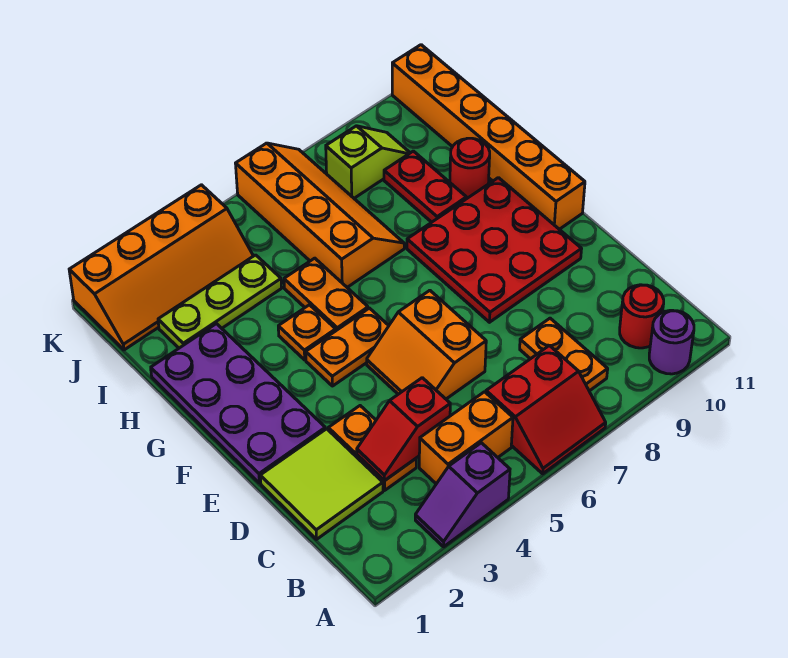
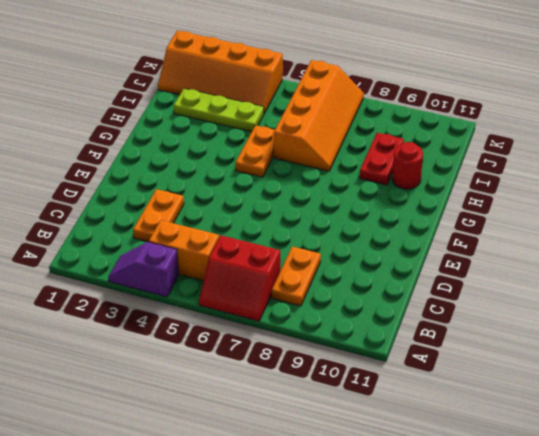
none -> purple 1x1 round brick [649,310,694,374]
none -> red 1x1 round brick [620,285,664,348]
none -> lime 2x2 tile [260,429,383,539]

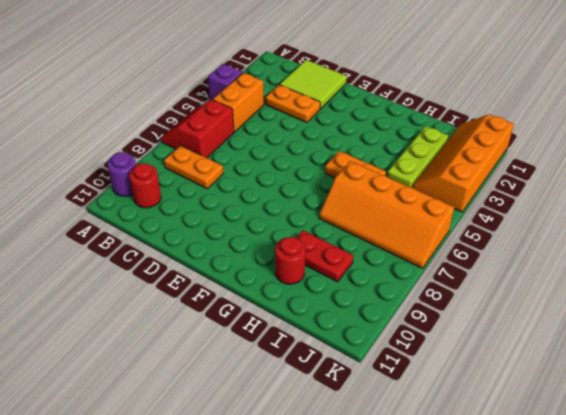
none -> orange 2x2 slope [367,290,486,399]
none -> purple 2x4 plate [151,324,325,483]
none -> red 3x3 plate [407,178,581,322]

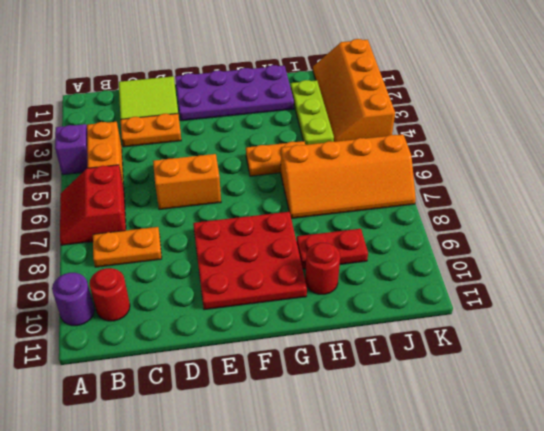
none -> orange 1x2 plate [306,308,389,386]
none -> orange 1x6 brick [392,45,585,229]
none -> orange 1x1 plate [278,305,336,360]

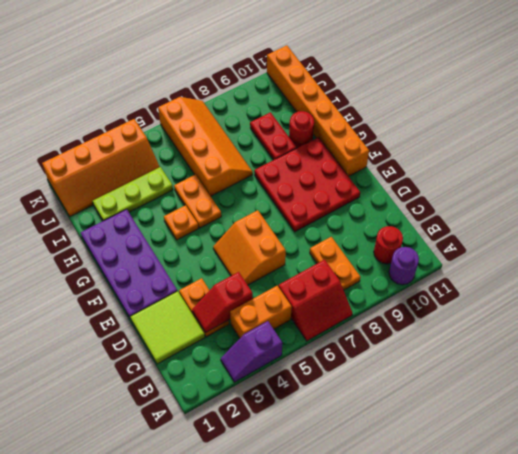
none -> orange 1x2 plate [306,308,389,386]
none -> lime 1x2 slope [326,126,410,198]

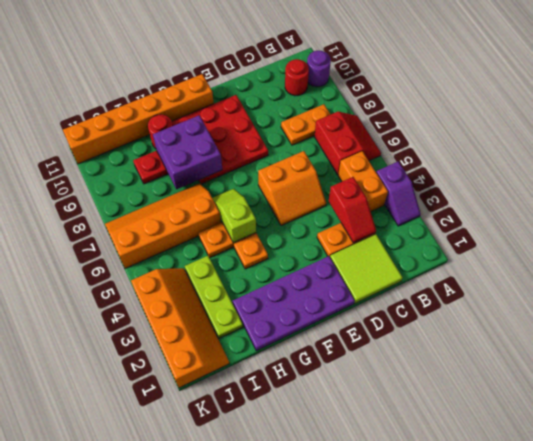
lime 1x2 slope [212,189,256,243] -> lime 1x2 slope moved to [326,126,410,198]
purple 2x2 brick [153,115,222,189] -> none
none -> orange 1x2 plate [306,308,389,386]

